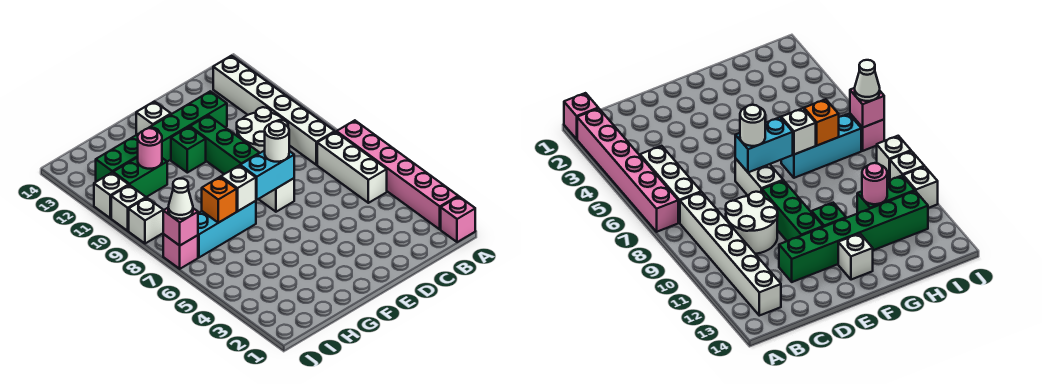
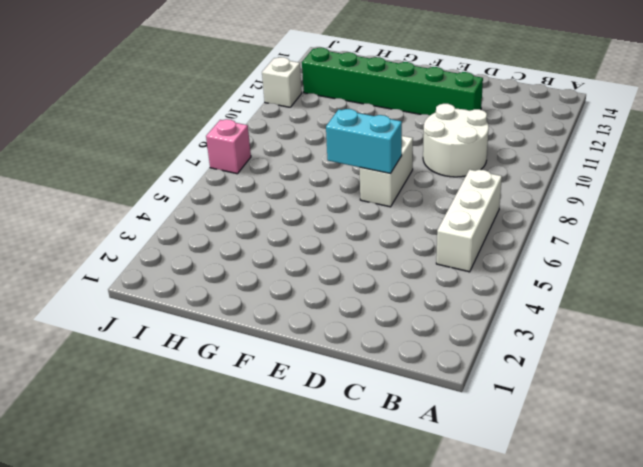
none -> pink 1x1 brick [441,197,475,242]
none -> pink 1x6 brick [337,120,458,229]
none -> white 1x6 brick [213,56,335,165]

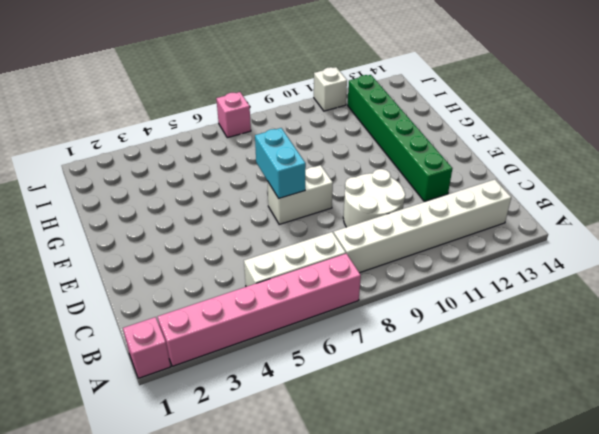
none -> green 1x3 brick [190,115,259,174]
none -> green 1x1 brick [171,127,206,173]
none -> white 1x1 brick [136,101,171,135]

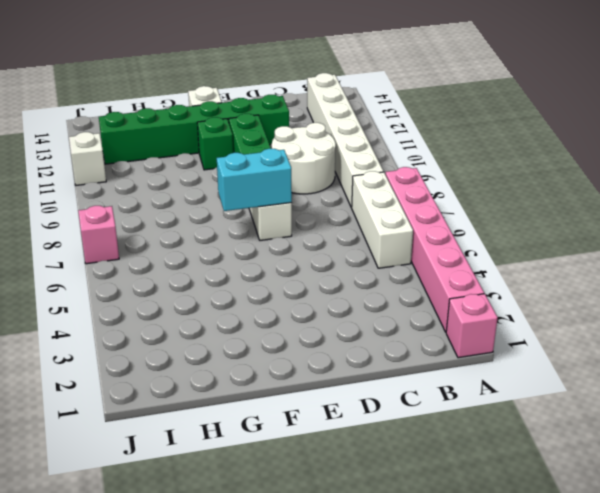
none -> cyan 1x3 brick [198,201,256,257]
none -> green 1x2 brick [113,157,167,197]
none -> white 1x1 brick [129,198,163,244]

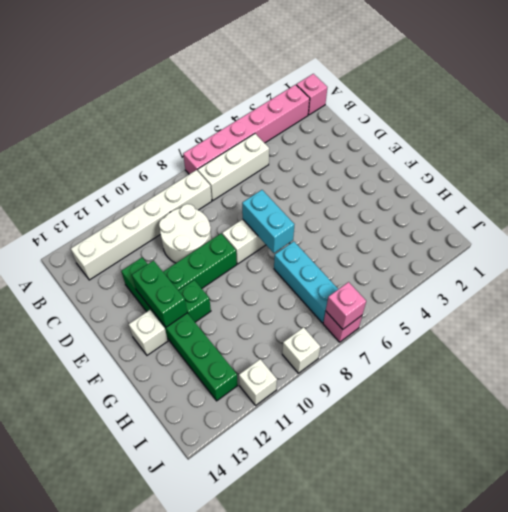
green 1x2 brick [132,260,187,327] -> green 1x2 brick moved to [113,157,167,197]
none -> white 1x1 brick [111,185,146,231]
none -> white 1x1 brick [221,165,256,211]
none -> orange 1x1 brick [202,177,237,223]

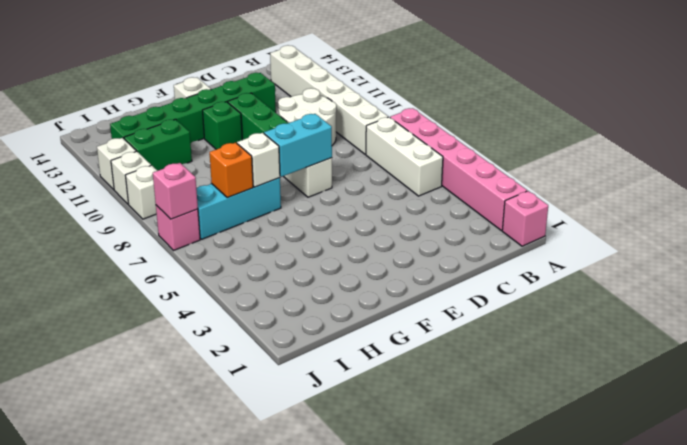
none -> pink 1x1 round brick [138,128,162,169]
none -> white 1x1 round brick [265,121,289,162]
none -> white 1x1 cone [168,179,193,219]

